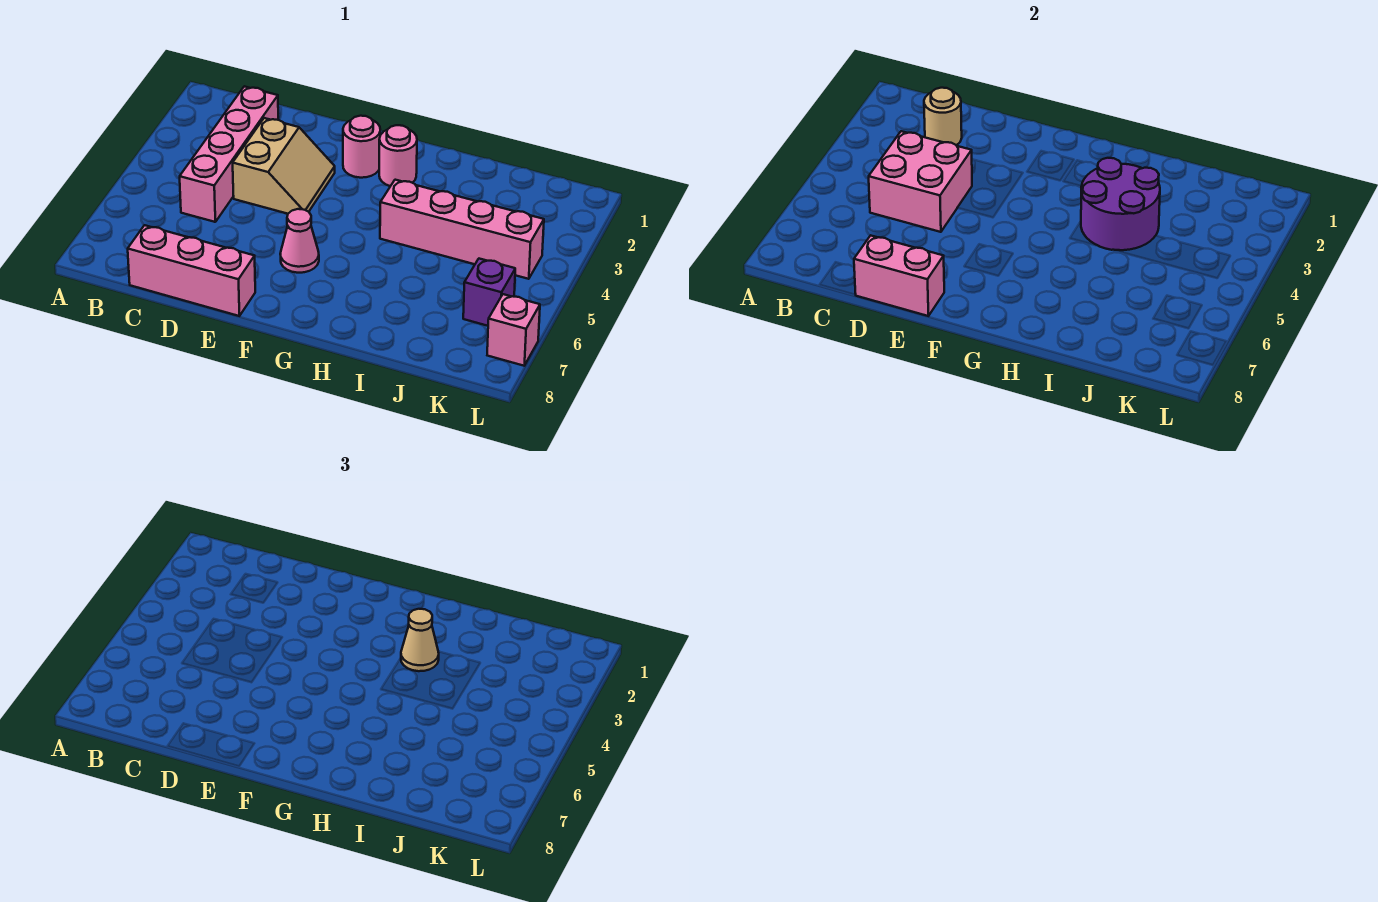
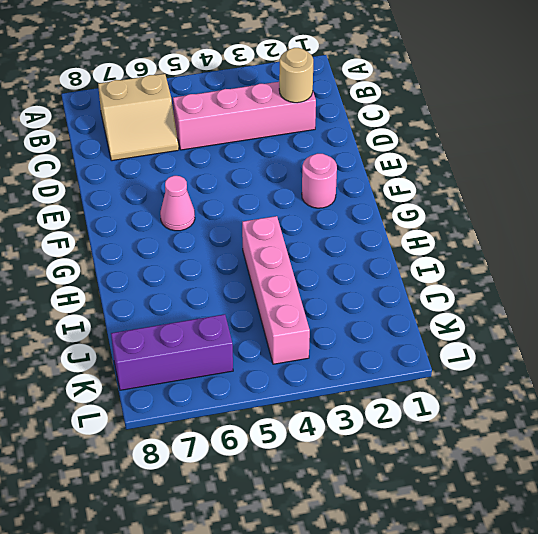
tan 2x2 slope [98,74,179,161] -> tan 2x2 slope moved to [233,118,335,214]
purple 1x3 brick [111,314,233,390] -> purple 1x1 brick [463,259,515,326]
none -> pink 1x3 brick [128,225,255,316]
none -> pink 1x1 round brick [379,125,417,186]
none -> pink 1x1 brick [487,294,540,366]

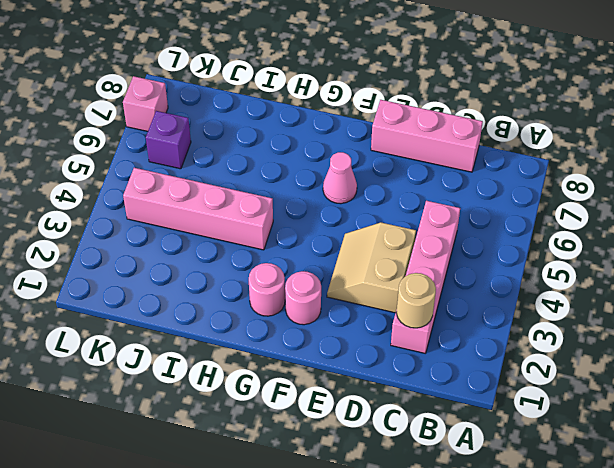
none -> pink 2x2 brick [869,131,972,232]
none -> pink 1x2 brick [854,235,944,316]
none -> purple 2x2 round brick [1081,158,1160,250]

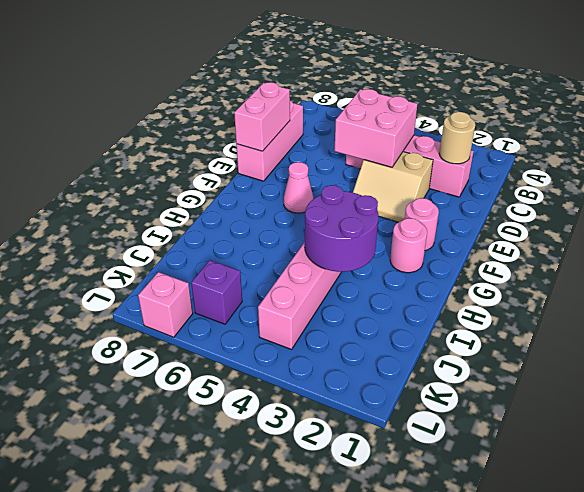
none -> tan 1x1 cone [401,609,439,671]

